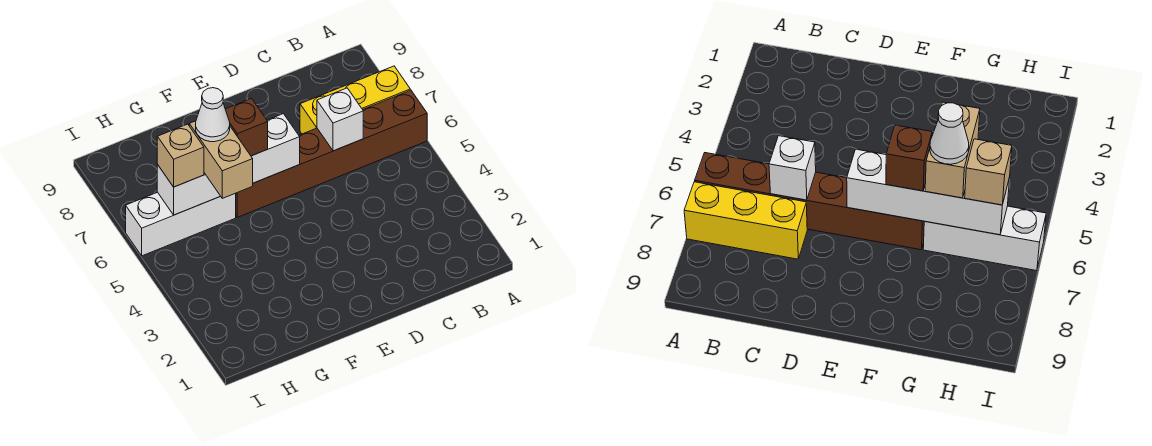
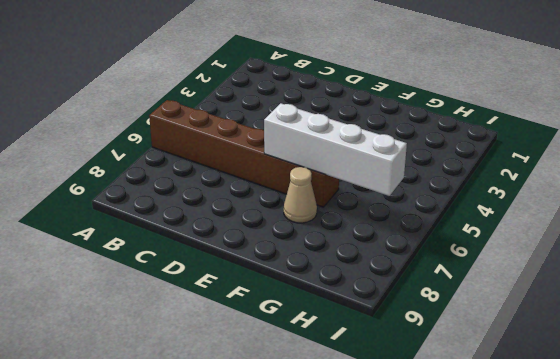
tan 1x1 cone [284,167,317,223] -> none
none -> yellow 1x3 brick [300,66,410,134]
none -> white 1x3 brick [126,192,236,256]

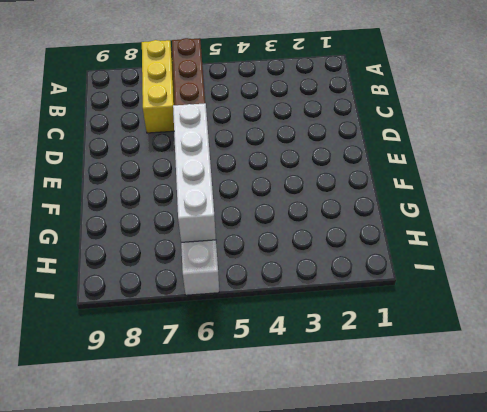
none -> white 1x1 brick [317,88,363,151]
none -> brown 1x1 brick [225,99,268,156]

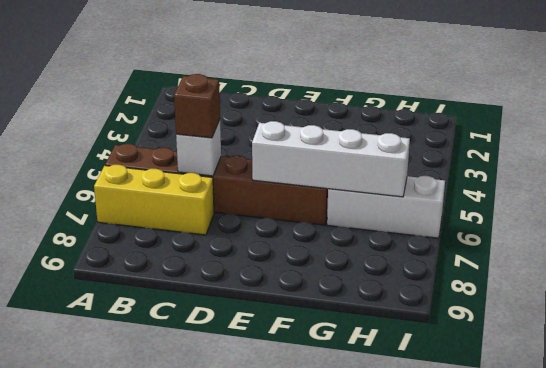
brown 1x1 brick [174,74,220,138] -> brown 1x1 brick moved to [225,99,268,156]
none -> tan 1x2 brick [189,121,253,198]
none -> tan 1x1 brick [157,124,204,187]

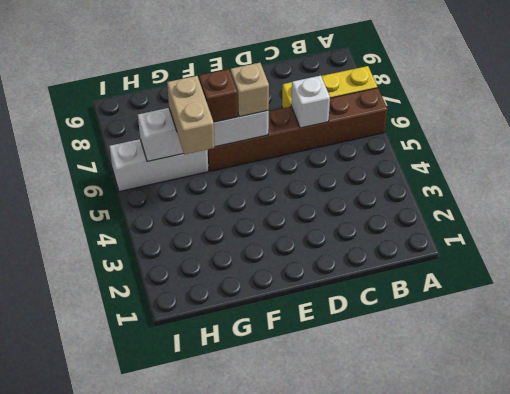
tan 1x1 brick [231,63,269,117] -> tan 1x1 brick moved to [157,124,204,187]
none -> white 1x1 cone [196,88,230,142]

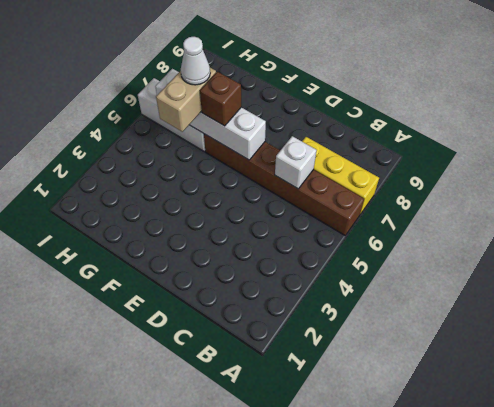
none -> tan 1x1 brick [157,124,204,187]

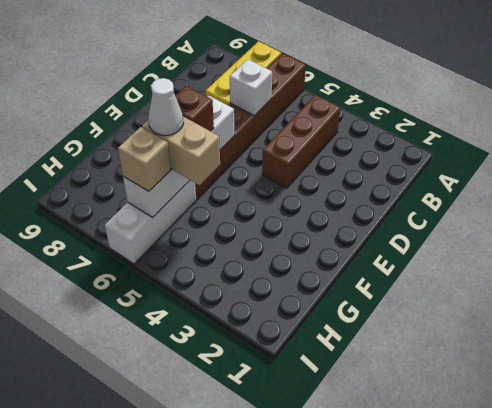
brown 1x3 brick [262,95,341,188] -> none

